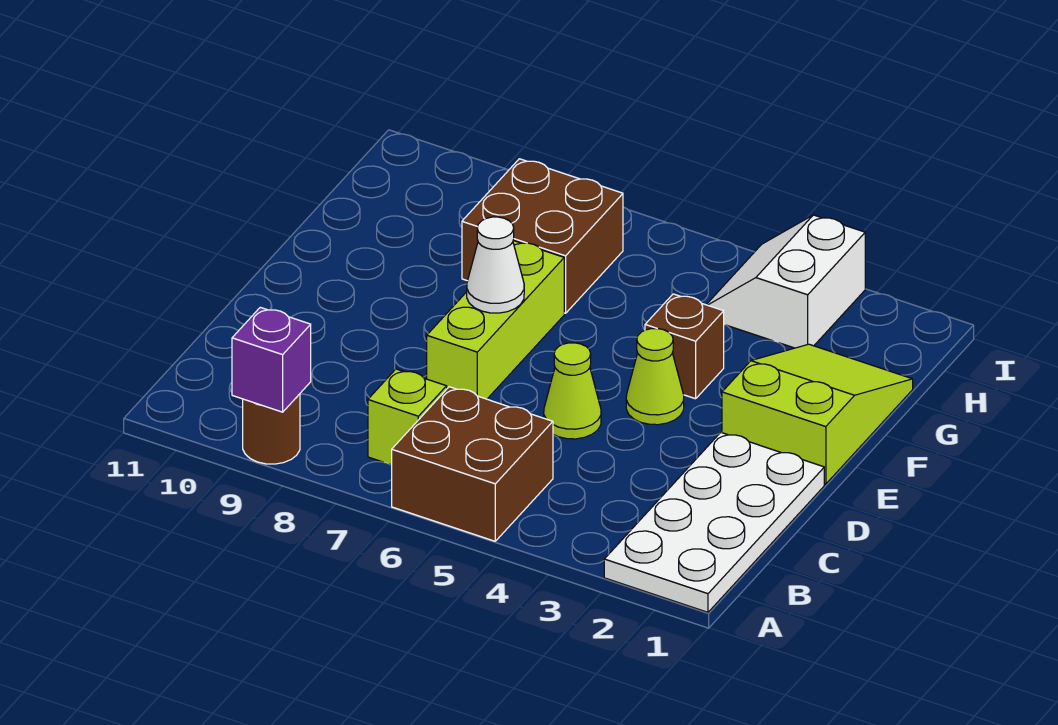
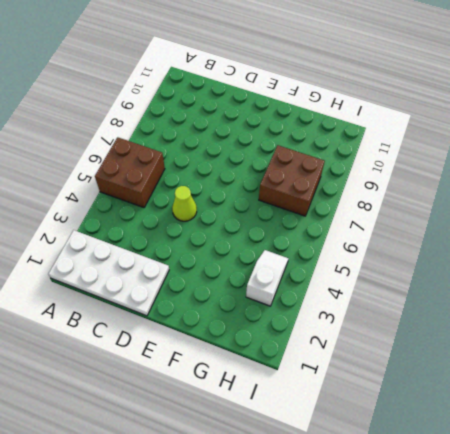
white 1x2 slope [246,250,288,306] -> white 2x2 slope [706,215,865,348]
none -> brown 1x1 round brick [243,394,300,464]
none -> lime 1x1 brick [368,369,447,465]
none -> lime 1x3 brick [427,241,564,399]

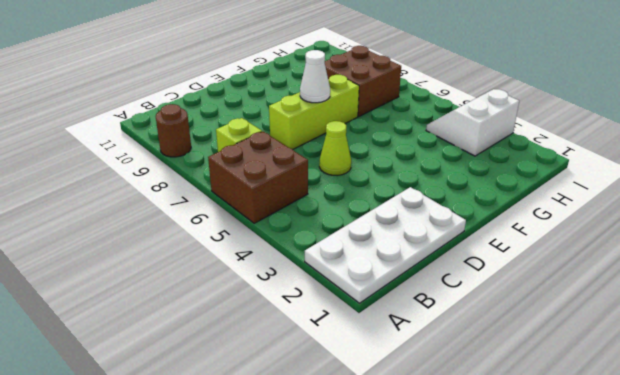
none -> lime 2x3 slope [722,344,913,484]
none -> lime 1x1 cone [626,329,684,425]
none -> brown 1x1 brick [645,294,724,399]

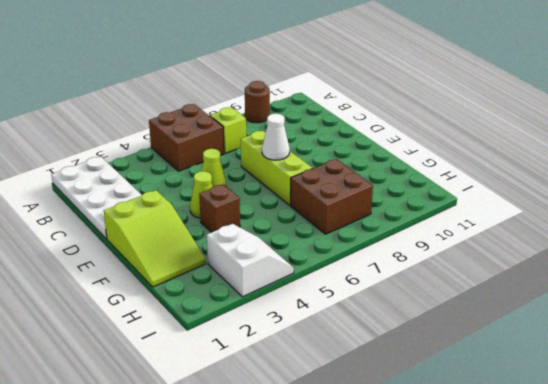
none -> purple 1x1 brick [232,307,311,412]

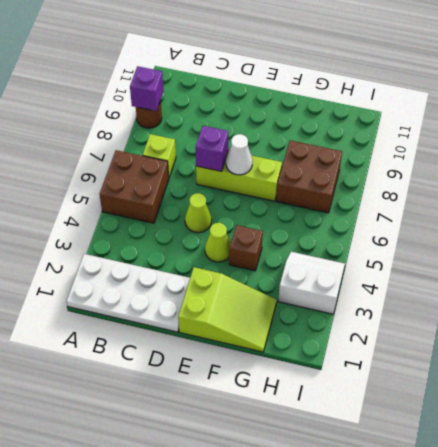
purple 1x1 brick [196,126,228,171] -> none

